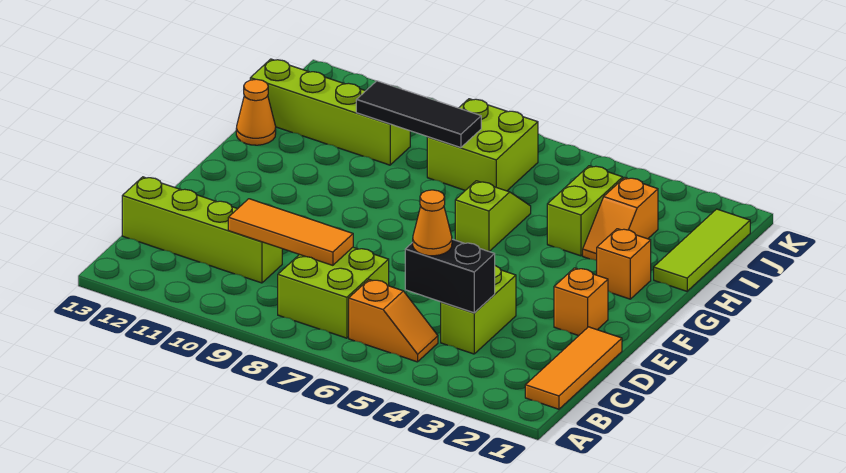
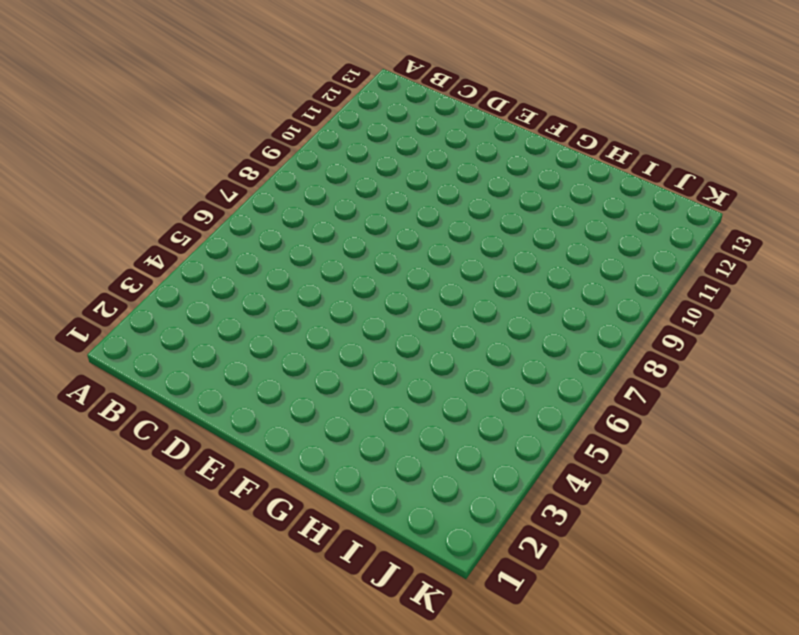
none -> orange 1x3 tile [525,327,622,409]
none -> orange 1x2 slope [349,280,438,362]
none -> lime 2x2 brick [278,247,389,338]

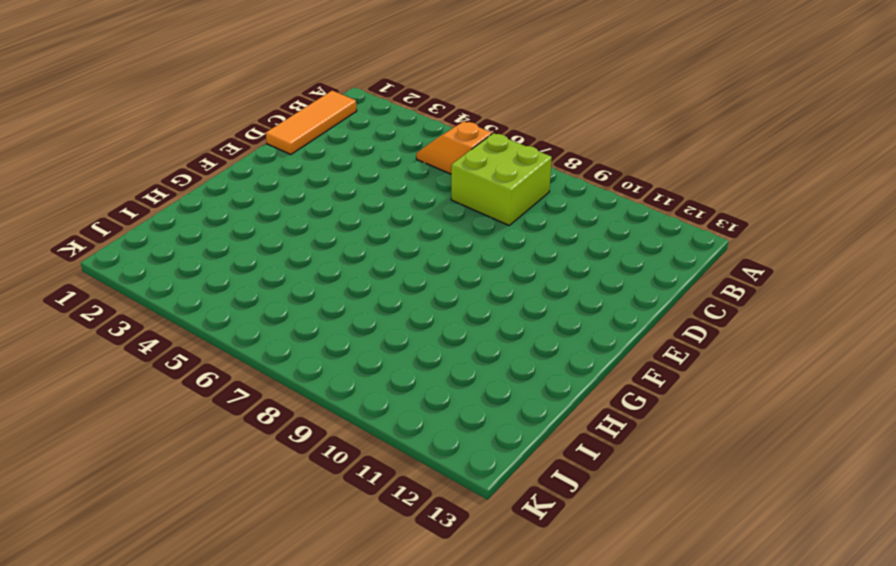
none -> lime 1x2 brick [441,266,516,354]
none -> lime 1x4 brick [122,177,282,283]
none -> orange 1x1 brick [554,268,608,336]

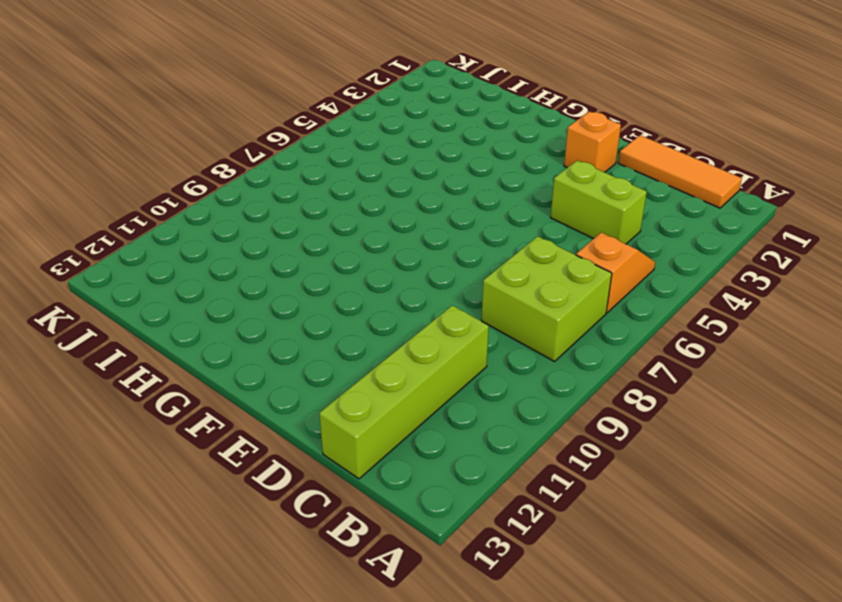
none -> orange 1x1 brick [597,229,651,299]
none -> lime 1x2 slope [455,181,531,251]
none -> lime 1x3 tile [654,209,750,291]

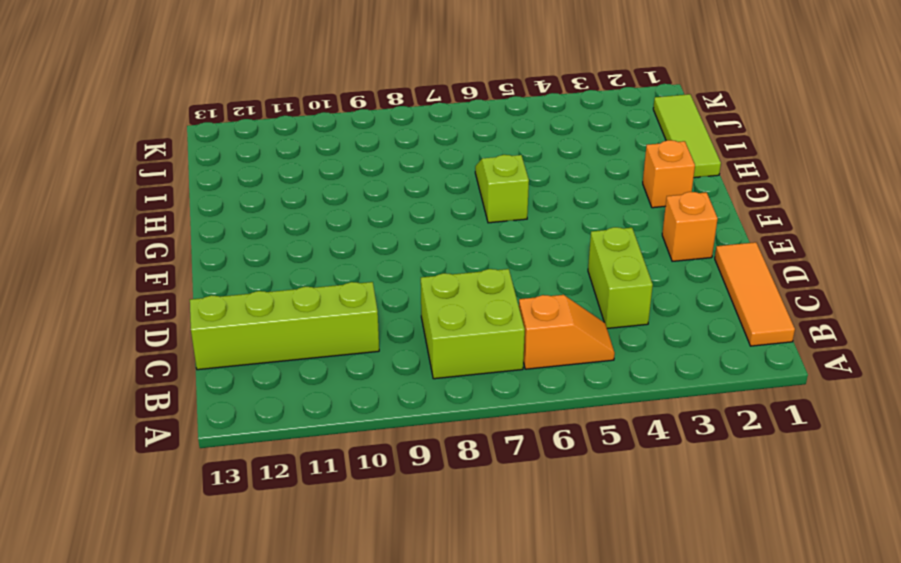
none -> orange 1x2 slope [583,178,658,261]
none -> lime 1x2 brick [547,166,623,256]
none -> orange 1x1 cone [236,79,276,145]

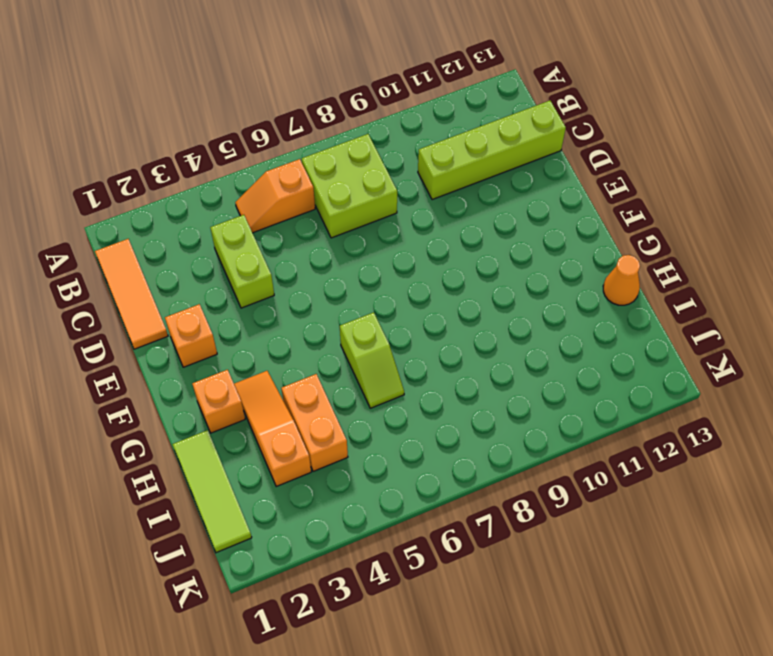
orange 1x3 slope [234,371,311,487] -> orange 1x2 slope [583,178,658,261]
orange 1x2 brick [281,374,348,471] -> lime 1x2 brick [547,166,623,256]
none -> lime 2x2 brick [427,99,538,191]
none -> lime 1x4 brick [250,59,410,165]
none -> black 1x2 brick [405,239,495,313]

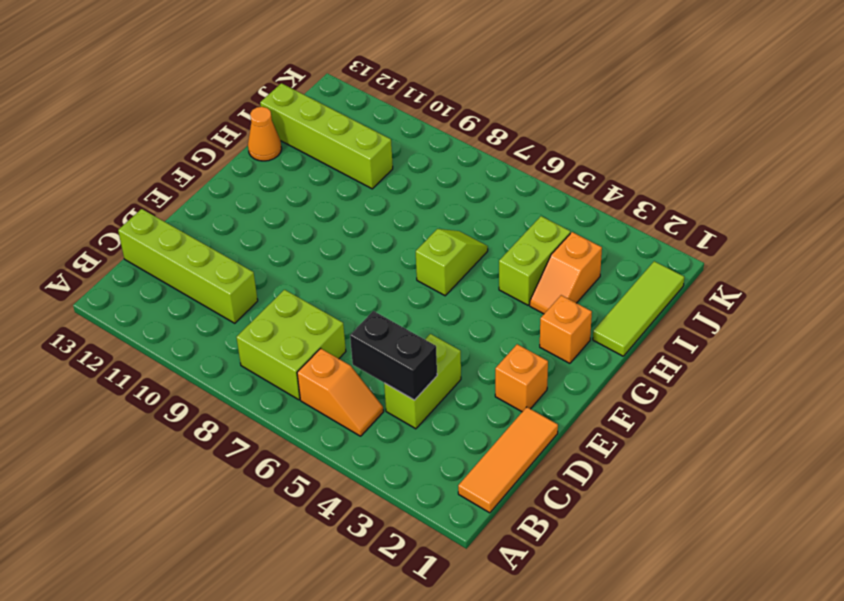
none -> lime 2x2 brick [427,99,538,191]
none -> orange 1x3 tile [228,199,353,265]
none -> black 1x3 tile [356,81,481,148]

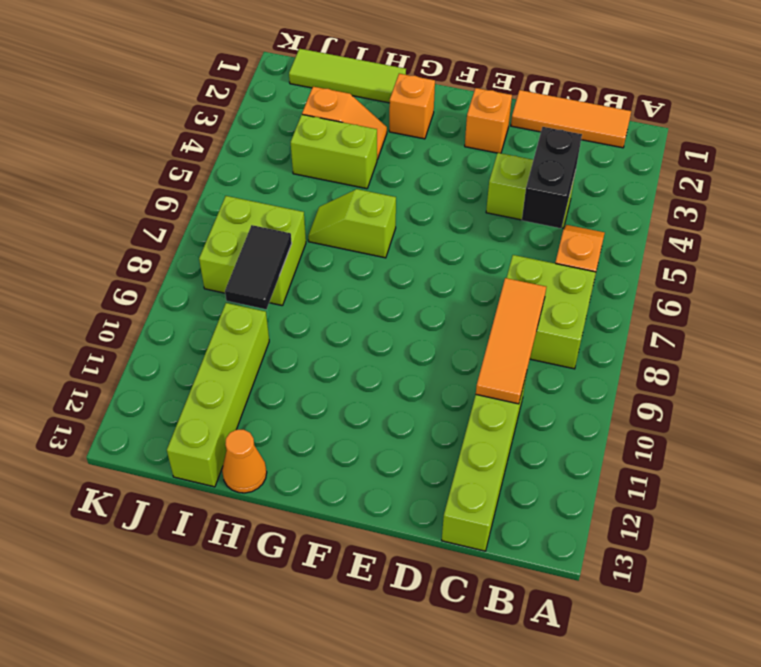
black 1x2 tile [225,225,292,309] -> black 1x3 tile [356,81,481,148]
none -> orange 1x1 cone [413,190,452,256]

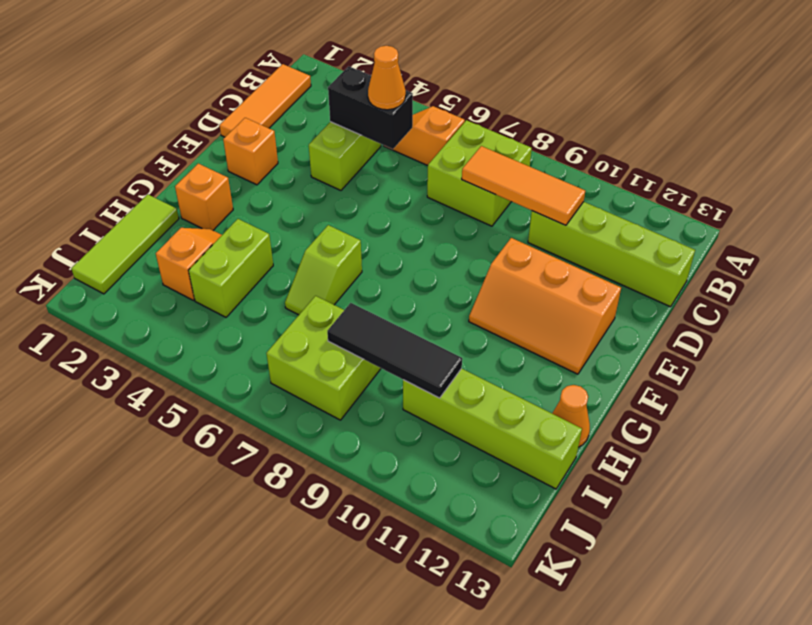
orange 2x3 slope [469,238,621,374] -> none

